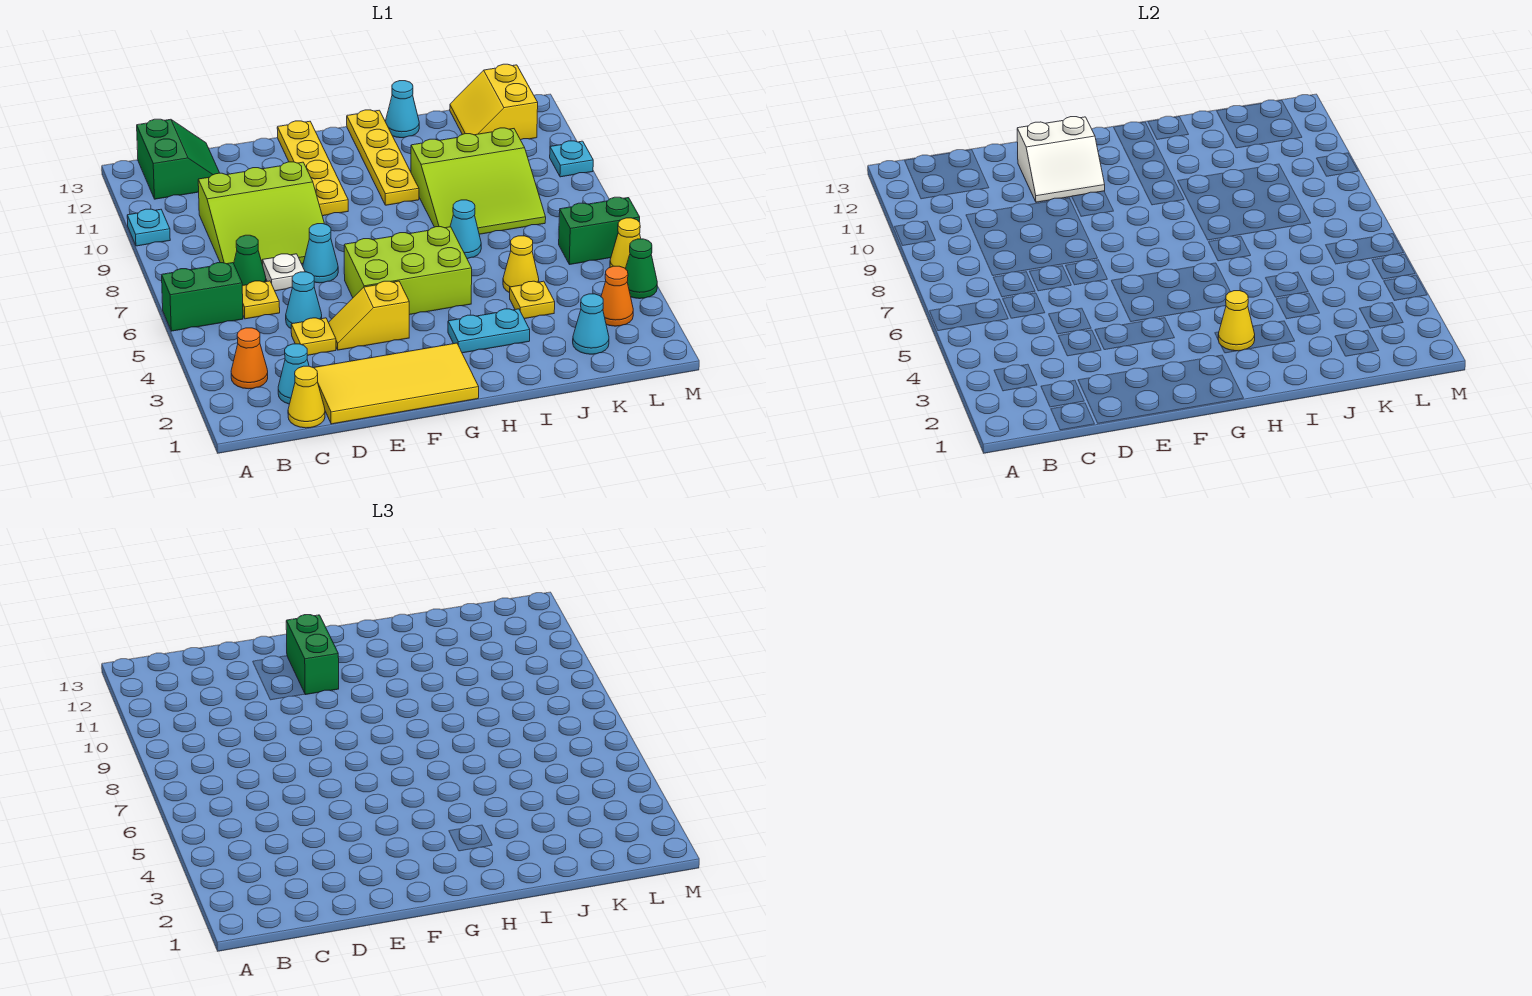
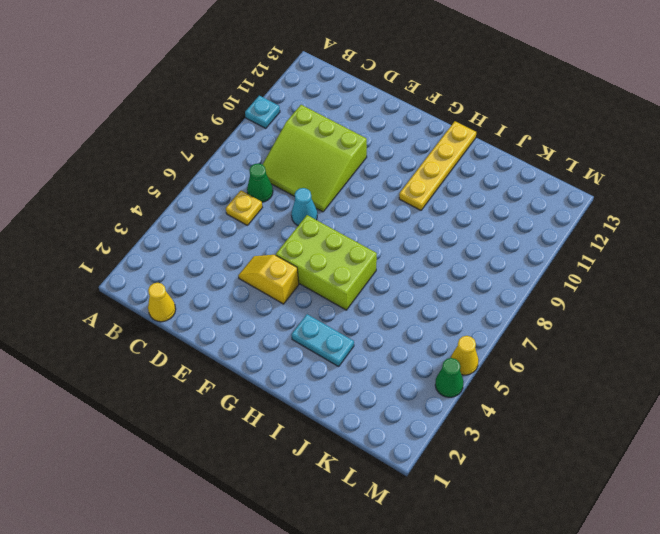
none -> green 1x2 brick [162,263,243,331]
none -> orange 1x1 cone [231,328,268,389]
none -> green 2x2 slope [137,119,219,199]
none -> cyan 1x1 cone [278,344,309,404]

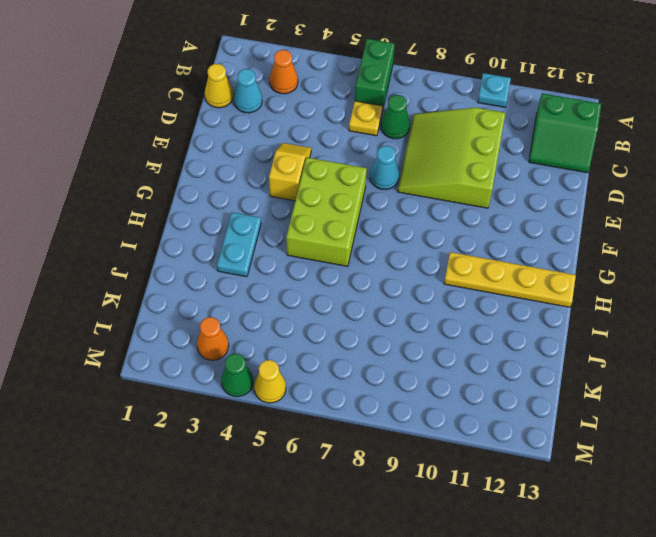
none -> yellow 2x4 tile [314,343,479,424]
none -> yellow 1x1 plate [291,318,336,355]
none -> cyan 1x1 cone [286,272,322,328]
none -> white 1x1 plate [262,254,305,291]

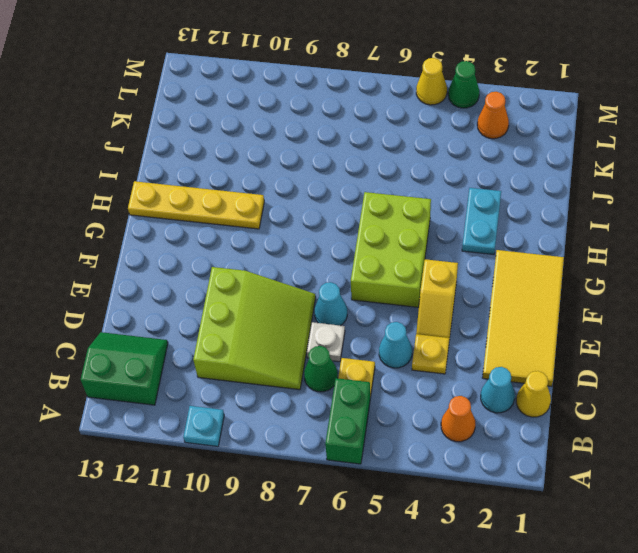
none -> yellow 1x4 plate [277,121,348,216]
none -> cyan 1x1 cone [450,200,481,259]
none -> lime 3x3 slope [411,128,546,234]
none -> cyan 1x1 cone [385,81,419,138]

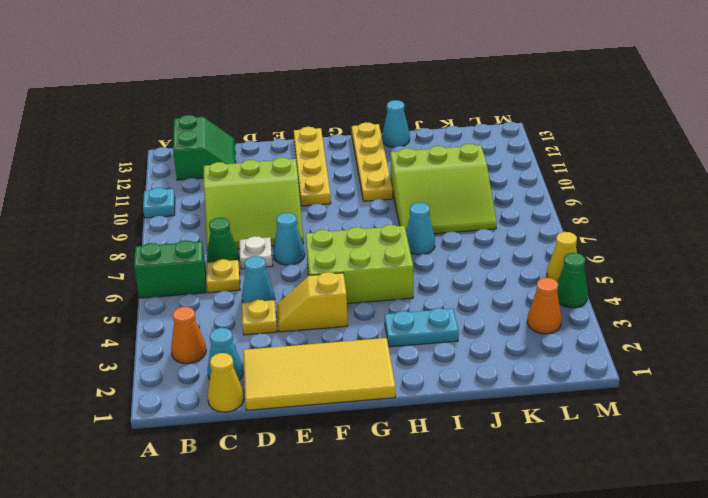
none -> yellow 1x1 plate [510,281,555,319]
none -> yellow 1x1 cone [503,236,539,293]
none -> cyan 1x1 cone [573,294,609,354]
none -> yellow 2x2 slope [450,64,538,140]

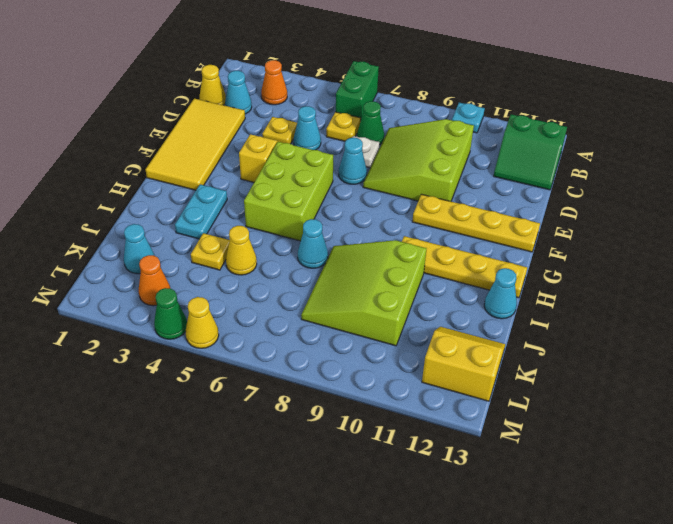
none -> green 1x2 brick [559,197,640,265]
none -> cyan 1x1 plate [550,141,593,177]
none -> white 2x2 slope [1017,117,1105,202]
none -> yellow 1x1 cone [1218,291,1255,351]

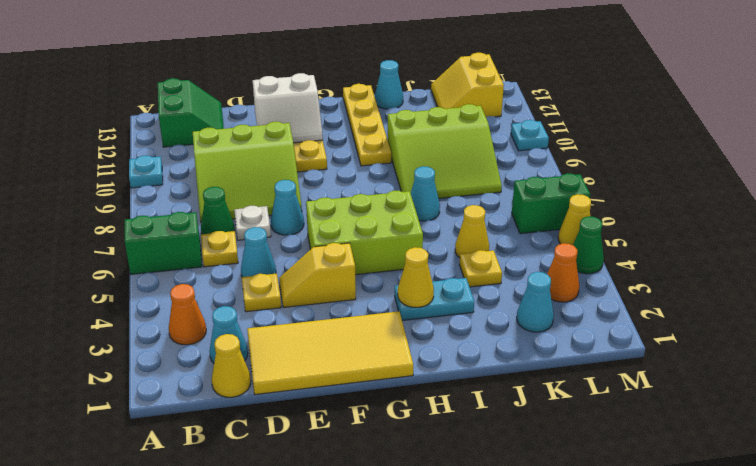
none -> green 1x2 brick [286,615,339,695]

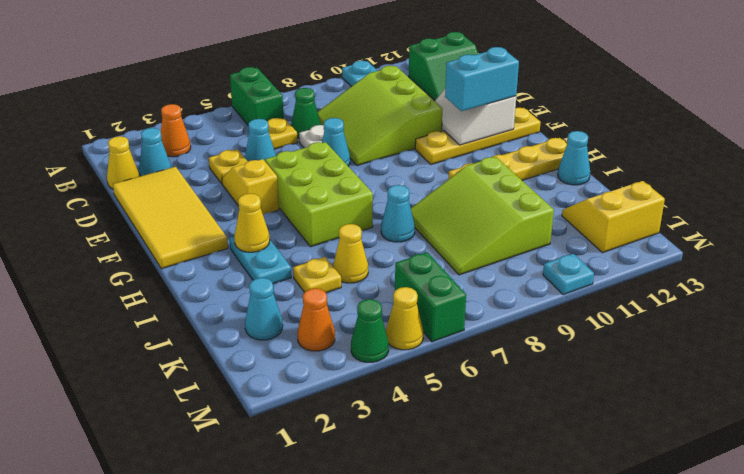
cyan 1x2 brick [445,47,519,111] -> green 1x2 brick [286,615,339,695]

